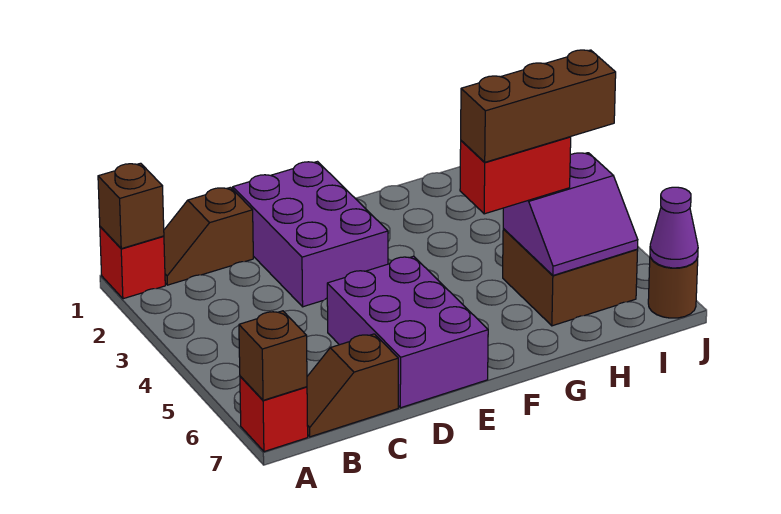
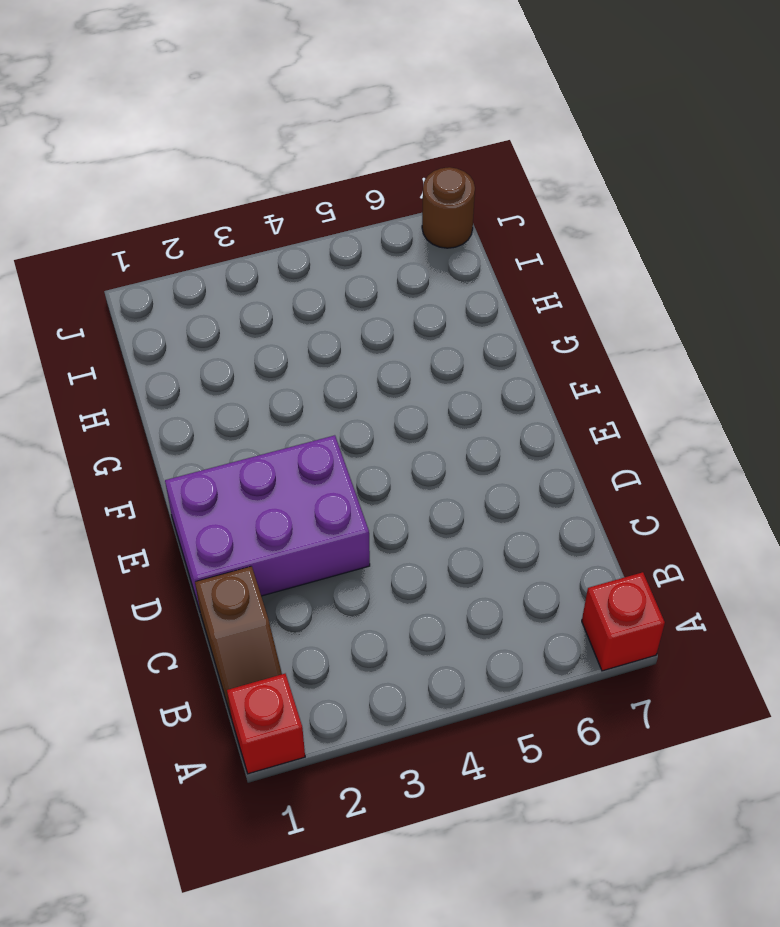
none -> brown 1x2 slope [307,334,398,437]
none -> purple 2x3 brick [327,256,488,408]
none -> brown 2x2 brick [503,229,638,326]

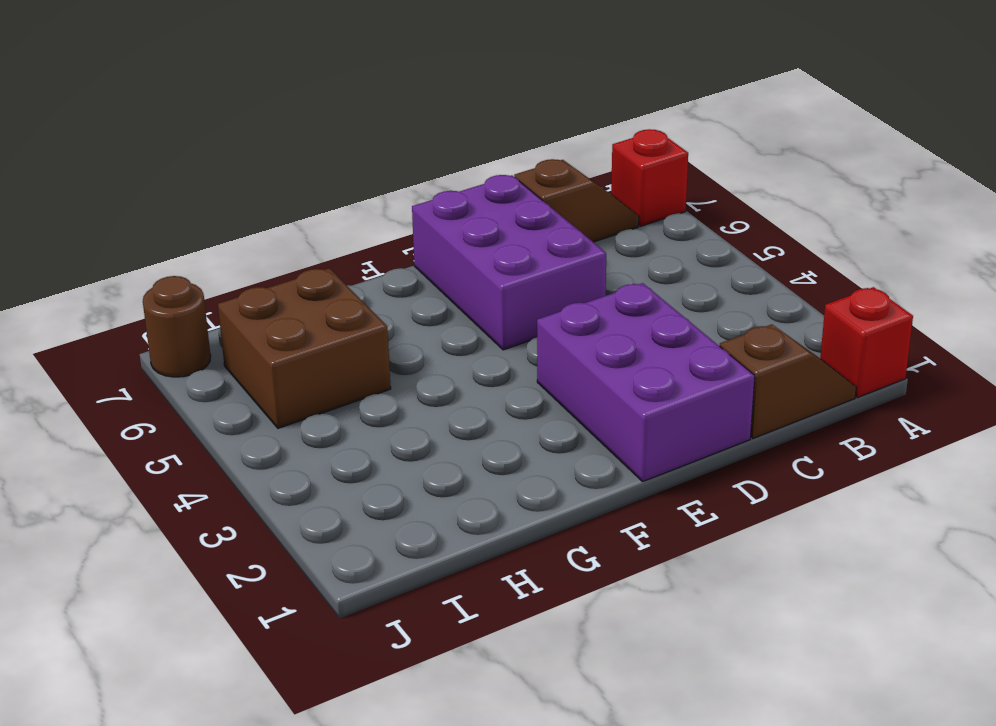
none -> brown 1x1 brick [98,163,164,249]
none -> brown 1x1 brick [239,311,307,400]
none -> purple 2x2 slope [503,153,638,275]

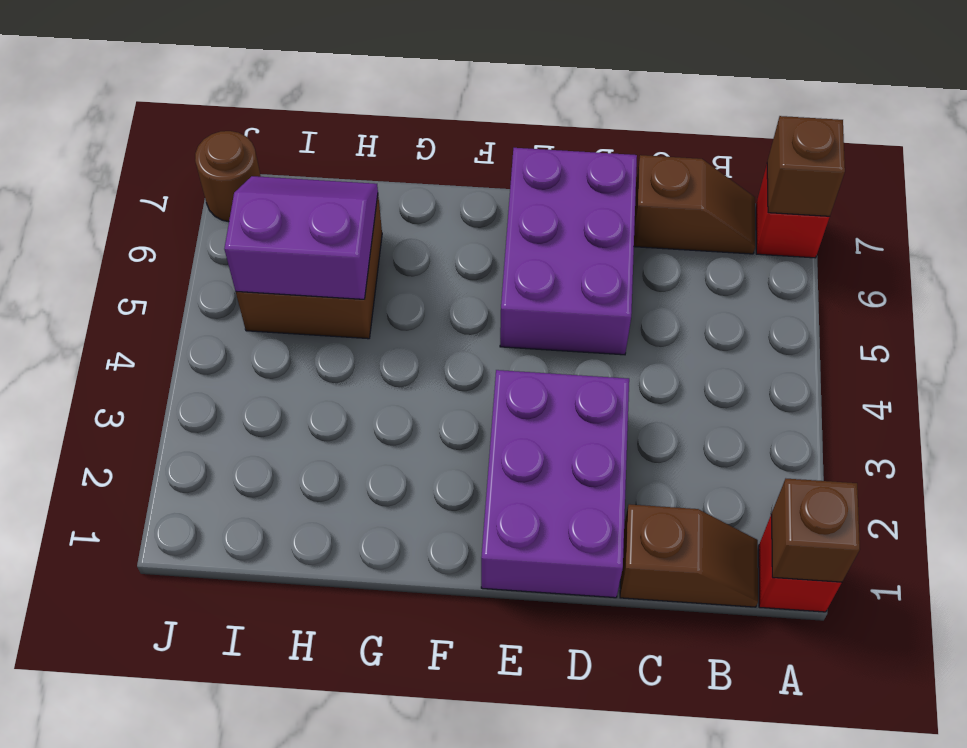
none -> purple 1x1 cone [650,187,698,268]
none -> red 1x2 brick [460,137,571,214]
none -> brown 1x3 brick [461,50,616,162]

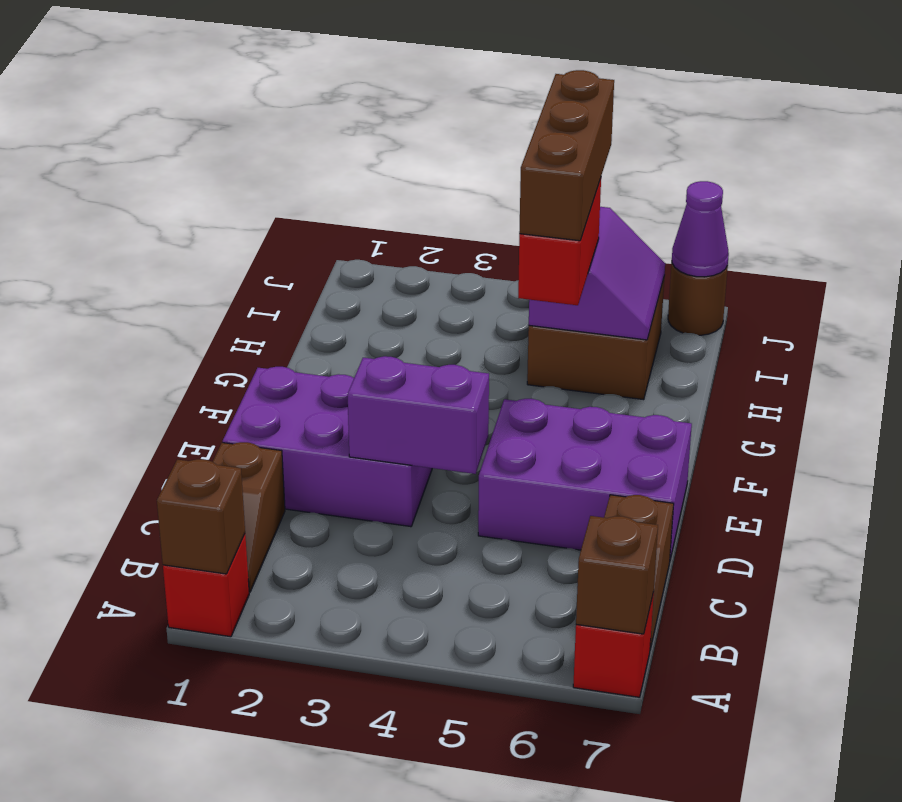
purple 1x2 brick [348,356,489,474] -> none

